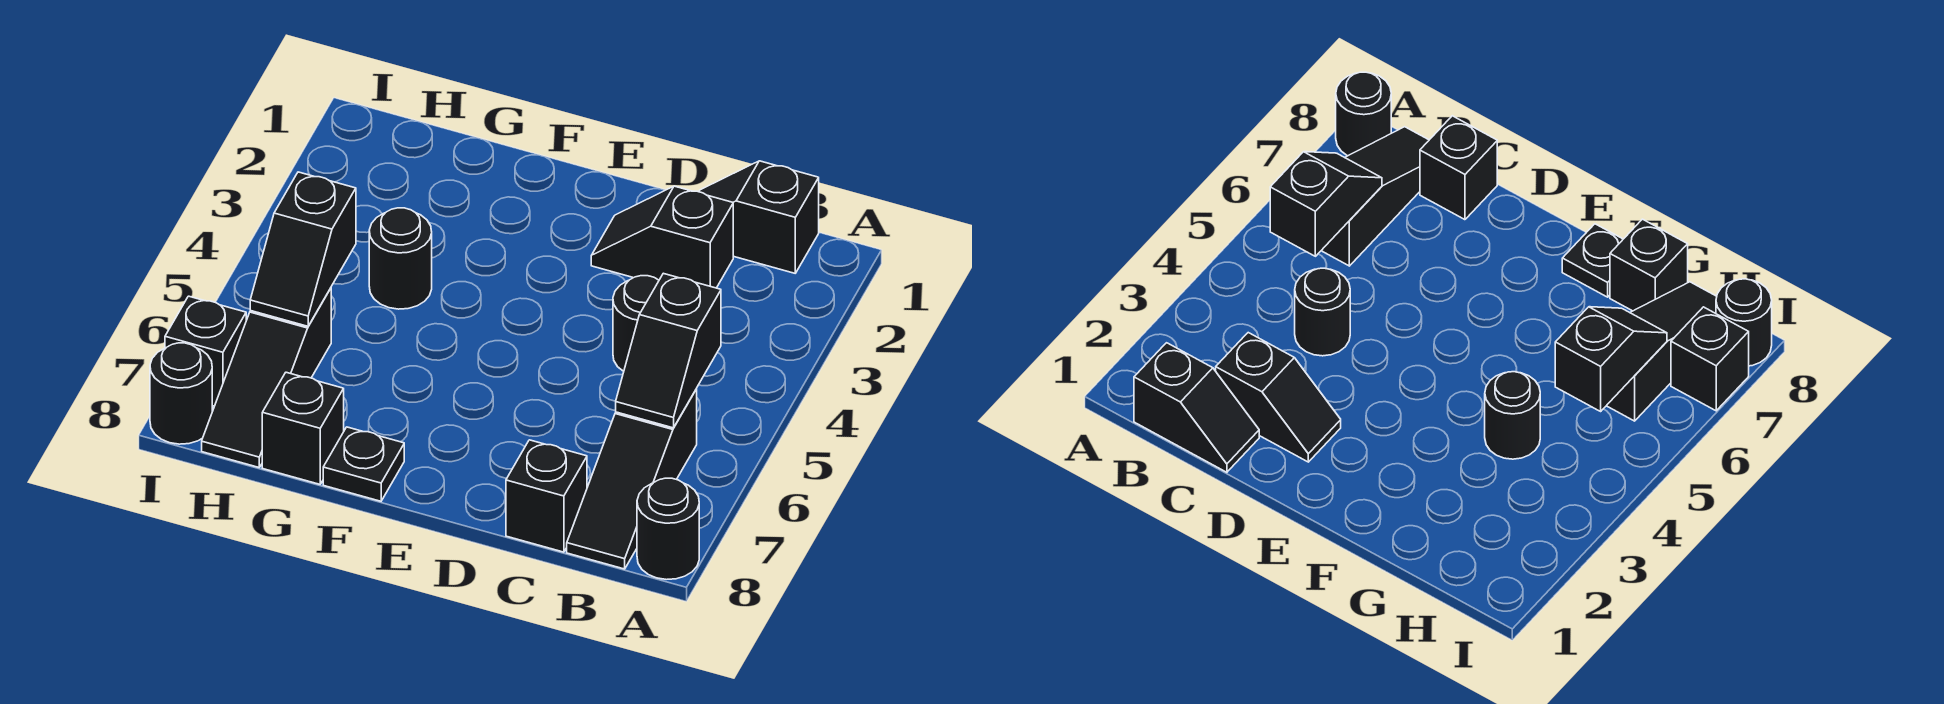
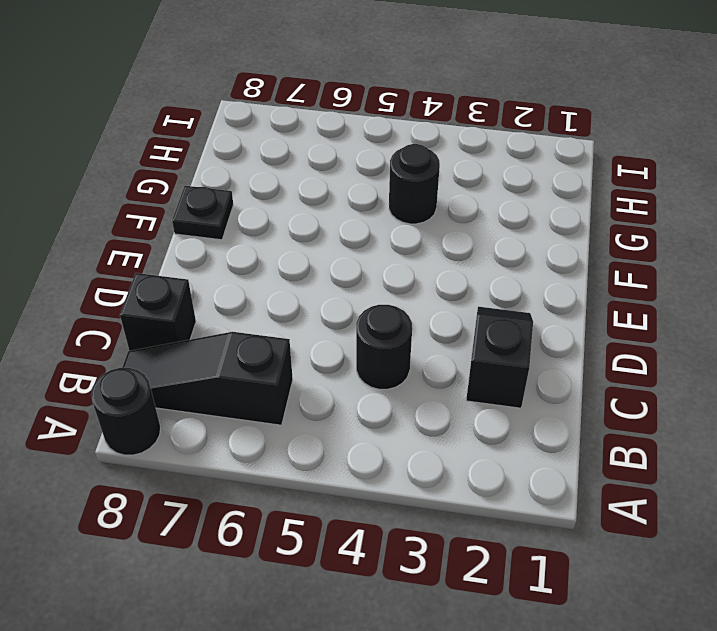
none -> black 1x2 slope [699,161,819,273]
none -> black 1x1 brick [262,372,344,484]
none -> black 1x3 slope [202,288,331,467]

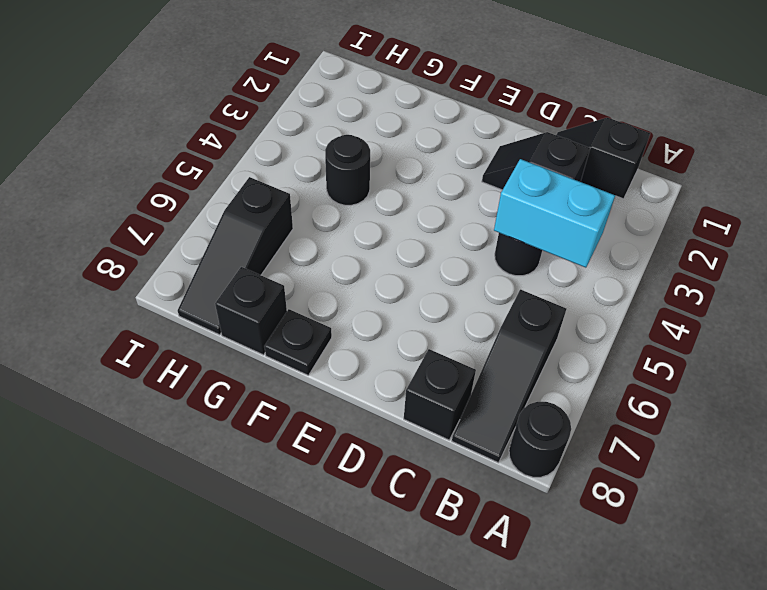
cyan 1x2 brick [494,159,615,268] -> none
none -> black 1x1 brick [165,296,246,406]
none -> black 1x1 round brick [150,343,212,444]
none -> black 1x2 slope [616,273,721,428]

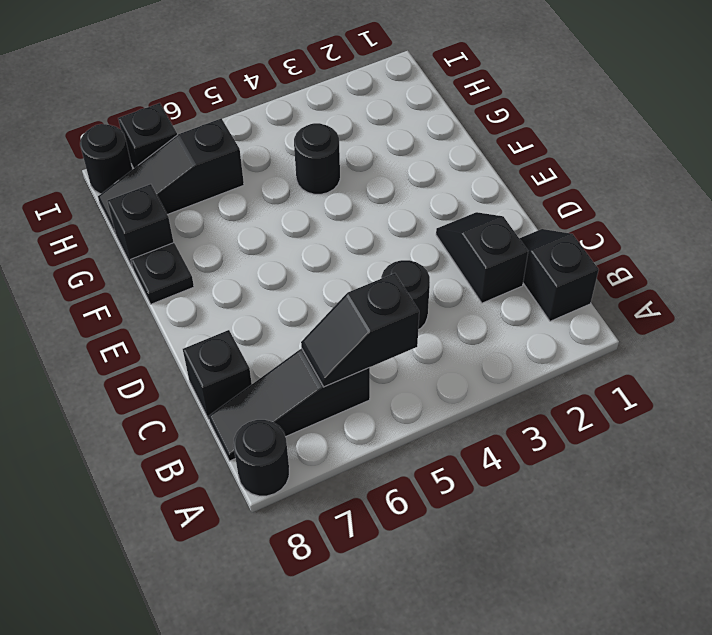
none -> black 1x2 slope [250,172,356,326]

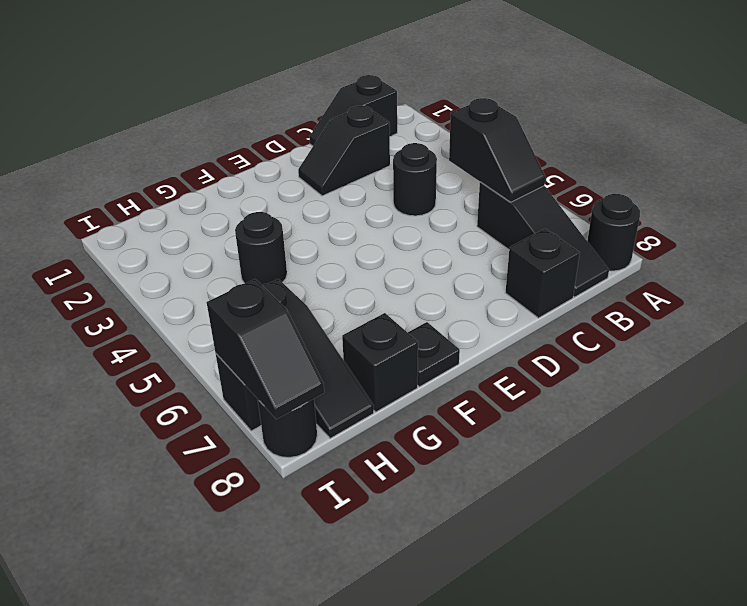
black 1x2 slope [207,279,324,419] -> black 1x2 slope moved to [250,172,356,326]

